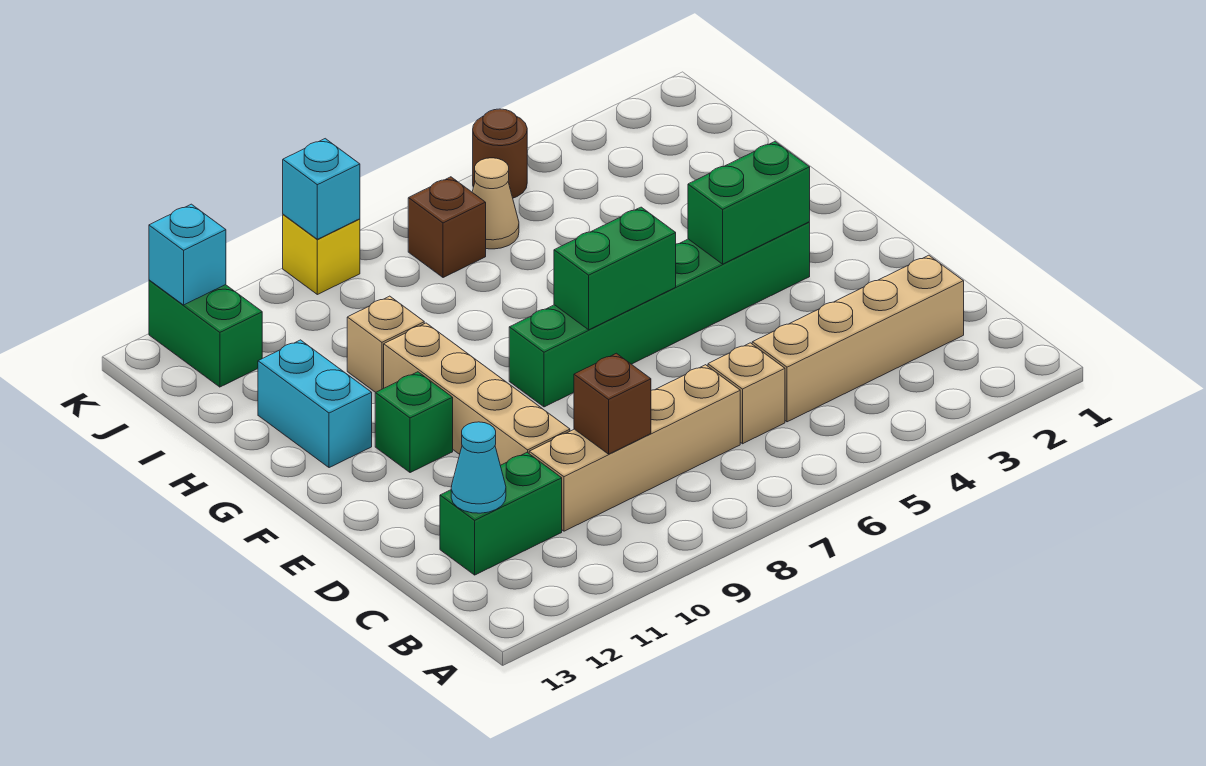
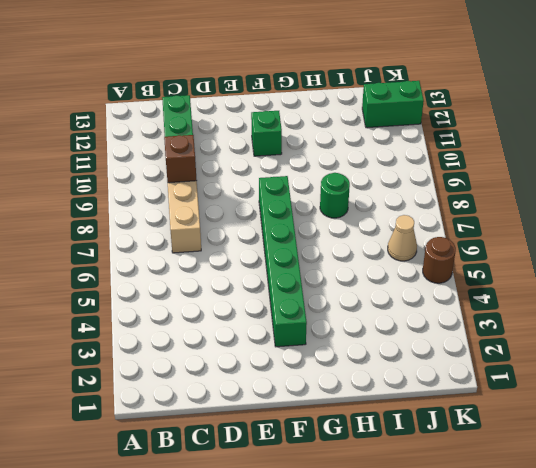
green 1x1 round brick [320,173,350,218] -> none
none -> tan 1x4 brick [752,255,964,422]
none -> tan 1x1 brick [708,343,785,444]
none -> tan 1x4 brick [384,323,570,465]

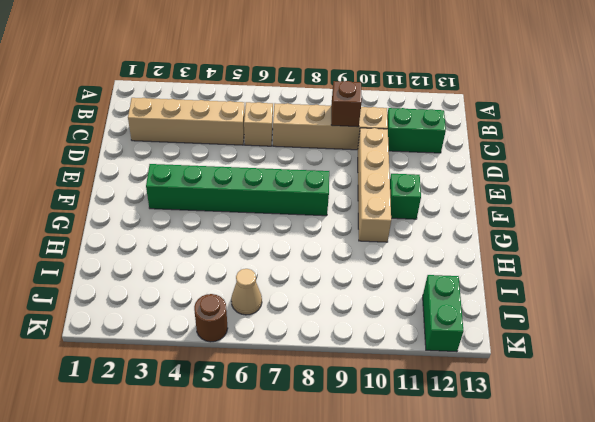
none -> cyan 1x2 brick [258,340,372,468]
none -> tan 1x1 brick [347,296,424,392]
none -> brown 1x1 brick [408,177,486,278]

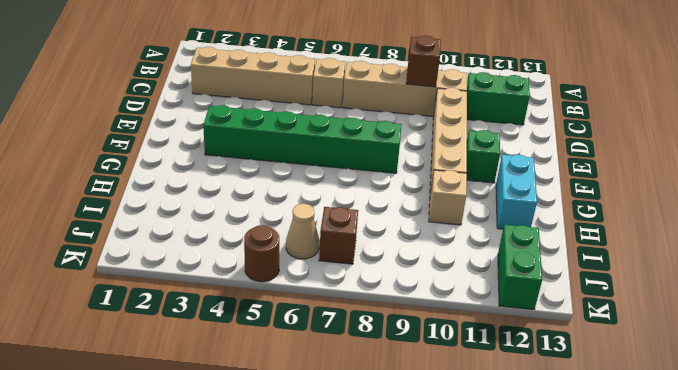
none -> yellow 1x1 brick [283,214,360,295]
none -> cyan 1x1 cone [451,422,506,513]
none -> green 1x2 brick [688,142,810,264]

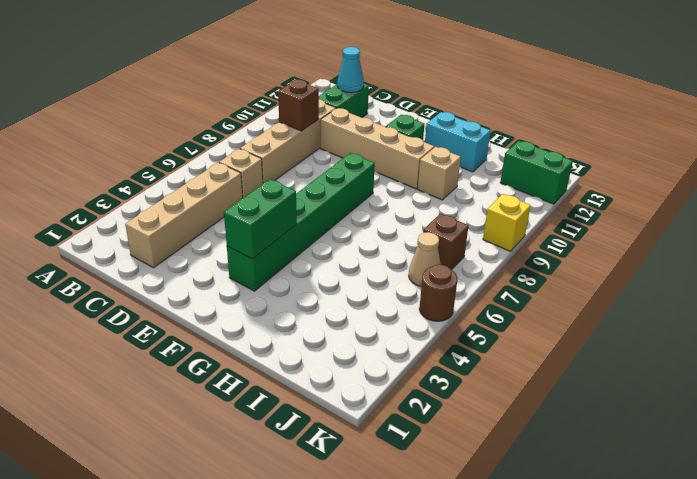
none -> green 1x2 brick [554,207,676,330]
none -> cyan 1x1 brick [283,139,360,239]
none -> cyan 1x1 brick [149,204,226,305]

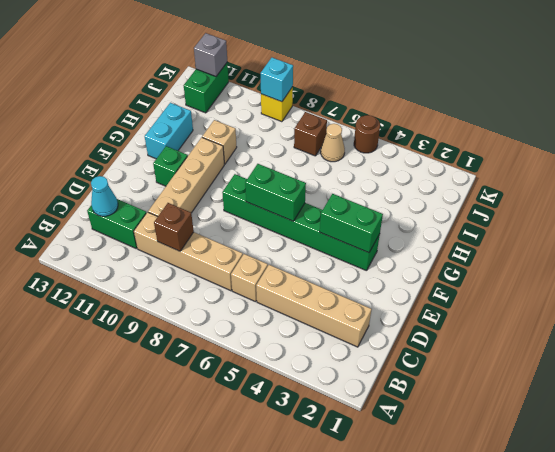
grey 1x1 brick [194,33,227,76] -> cyan 1x1 brick [149,204,226,305]

